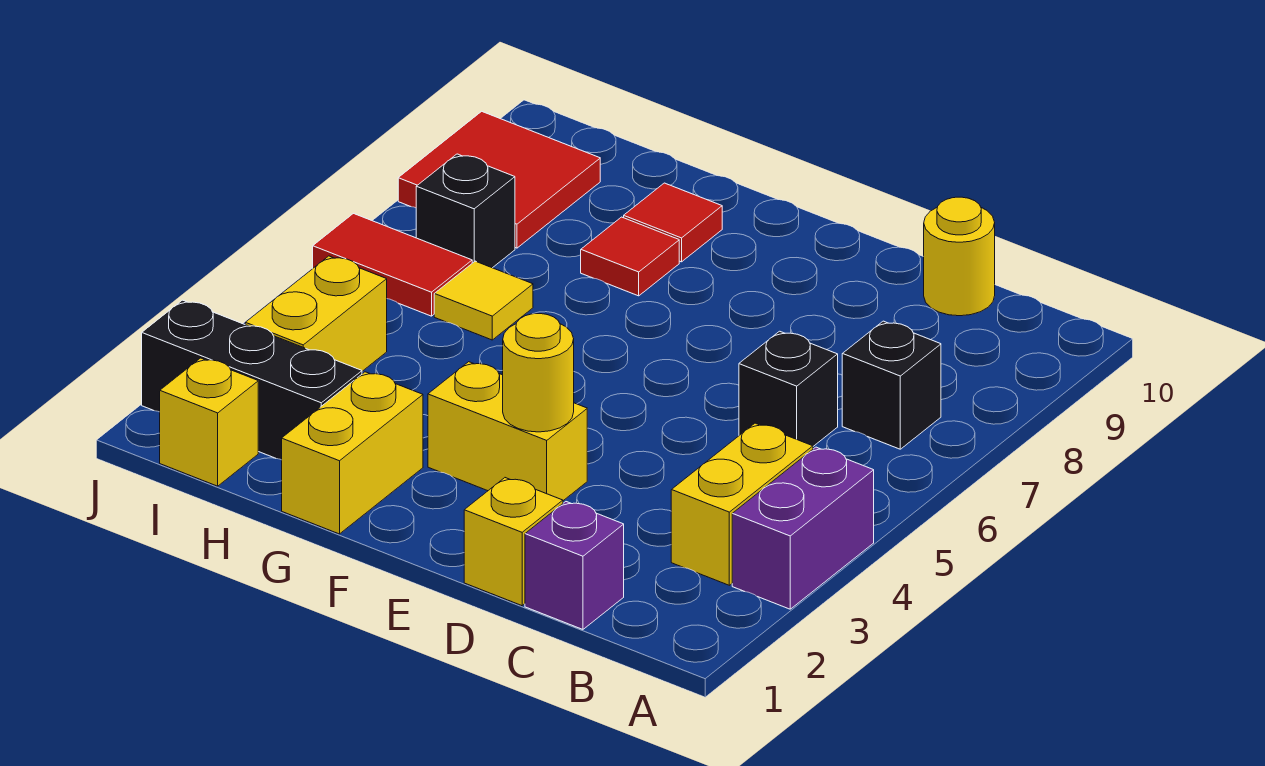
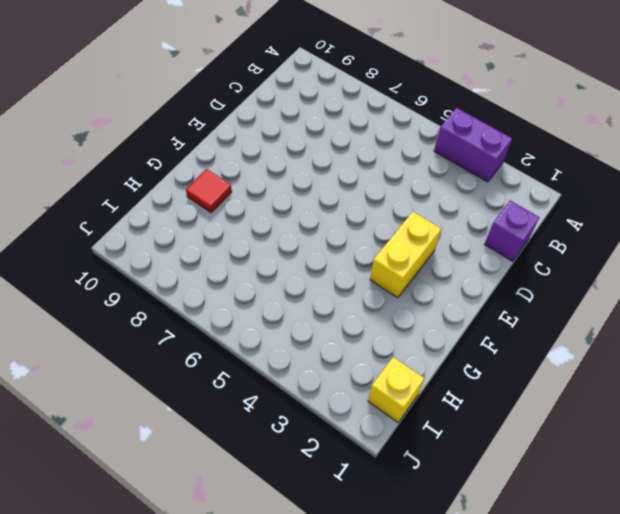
none -> yellow 1x2 brick [671,423,813,585]
none -> black 1x1 brick [842,321,941,449]
none -> black 1x1 brick [739,331,838,446]

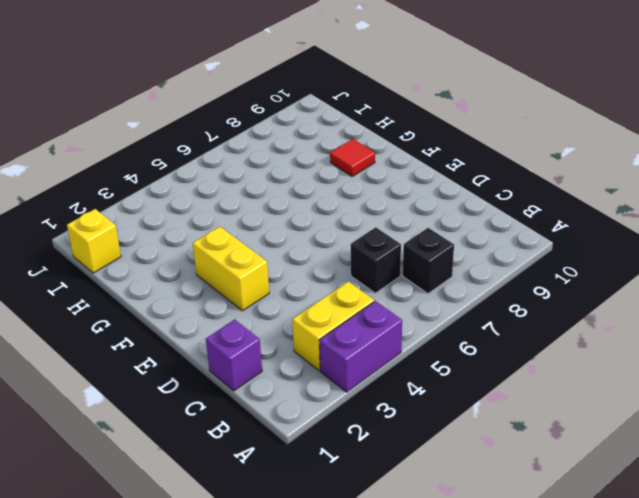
none -> yellow 1x1 round brick [924,197,995,316]
none -> yellow 1x1 brick [464,478,563,606]
none -> yellow 1x2 brick [282,372,423,534]

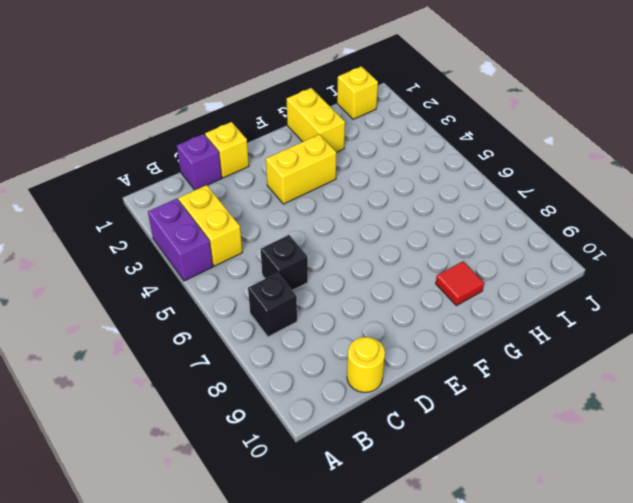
none -> red 1x1 tile [581,217,679,296]
none -> black 1x3 brick [142,300,362,460]
none -> yellow 1x1 tile [434,261,533,340]

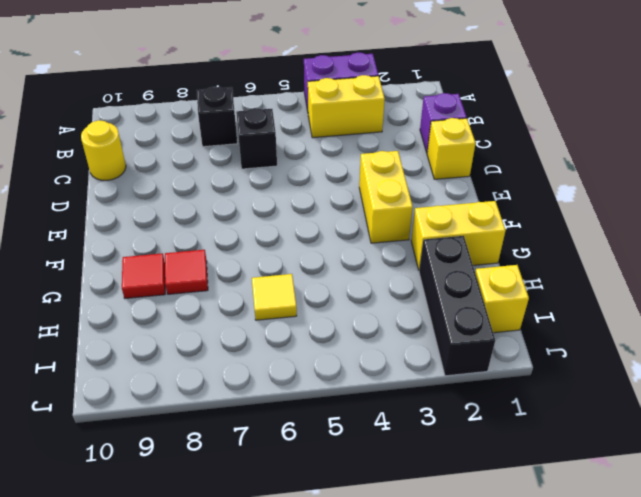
none -> yellow 1x2 brick [245,256,387,371]
none -> red 1x2 tile [313,214,472,316]
none -> black 1x1 brick [416,154,515,268]

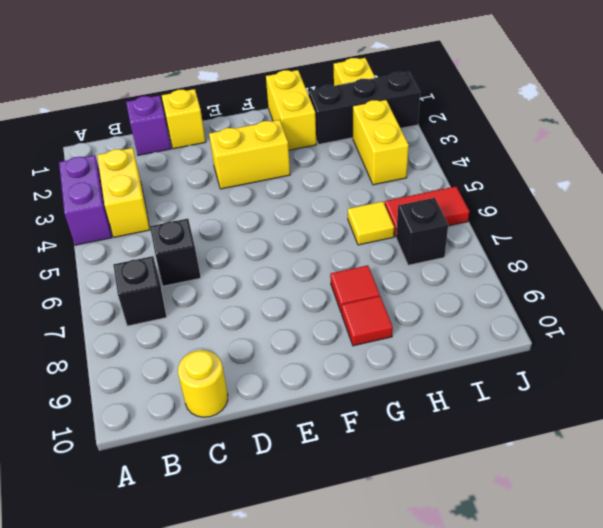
none -> red 2x2 tile [398,111,600,248]
none -> yellow 1x1 round brick [503,314,574,432]

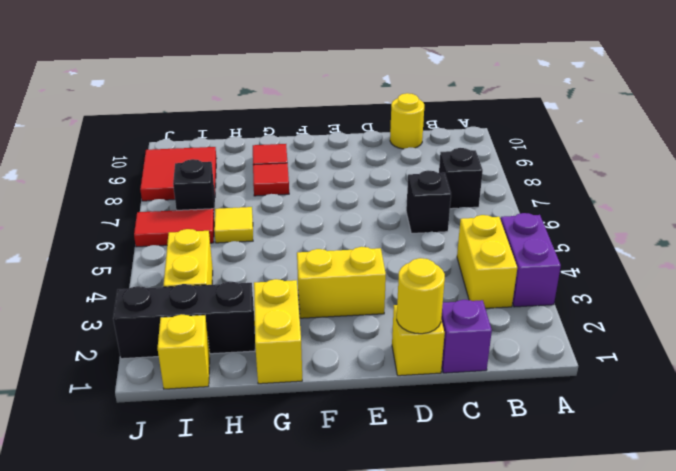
yellow 1x1 round brick [397,258,445,334] -> yellow 1x1 round brick moved to [503,314,574,432]

